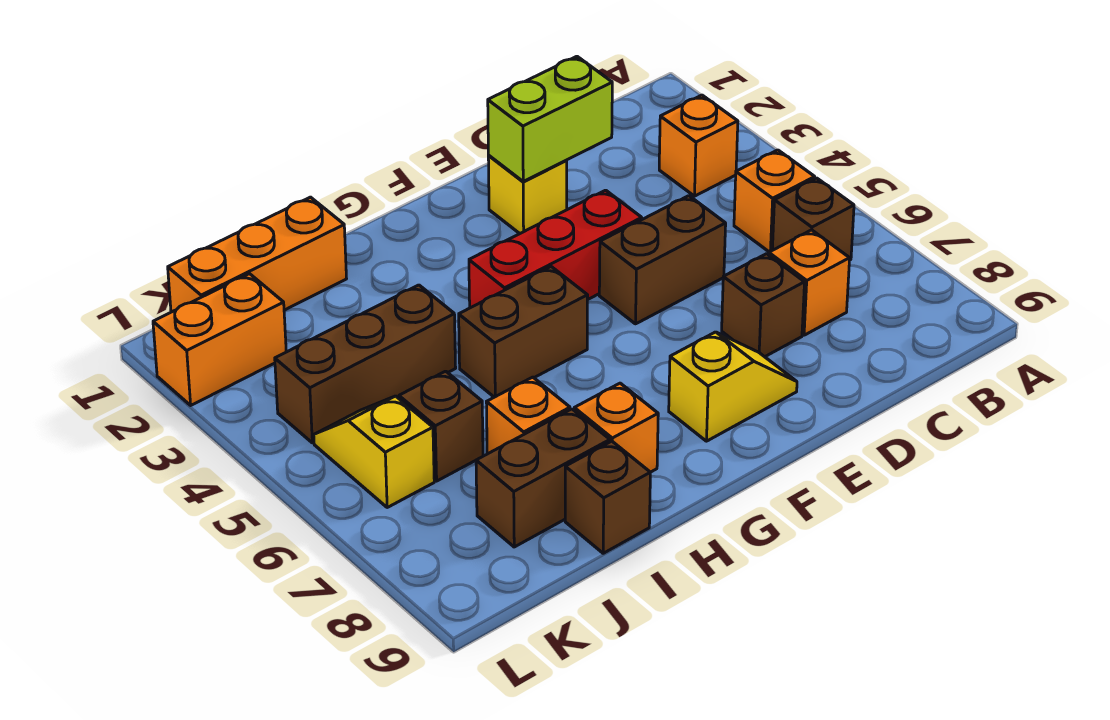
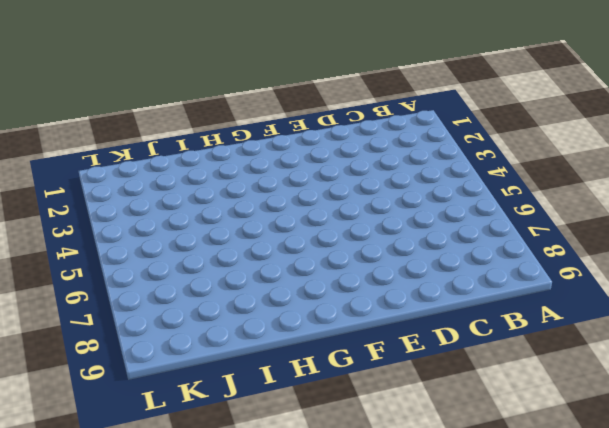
none -> orange 1x1 brick [659,95,738,196]
none -> orange 1x1 brick [734,150,815,252]
none -> brown 1x1 brick [772,178,854,260]

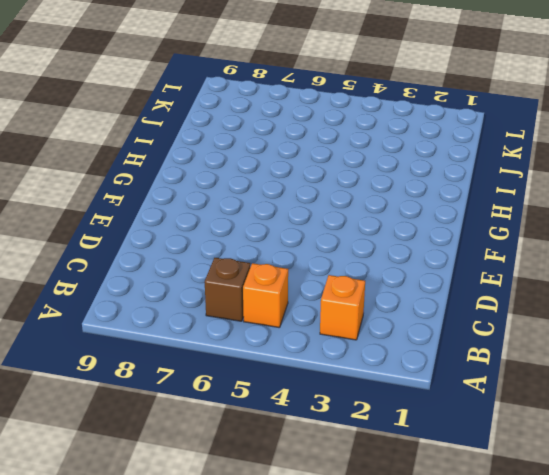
none -> orange 1x1 brick [769,230,850,335]
none -> brown 1x2 brick [599,196,726,324]
none -> brown 1x1 brick [722,254,805,357]

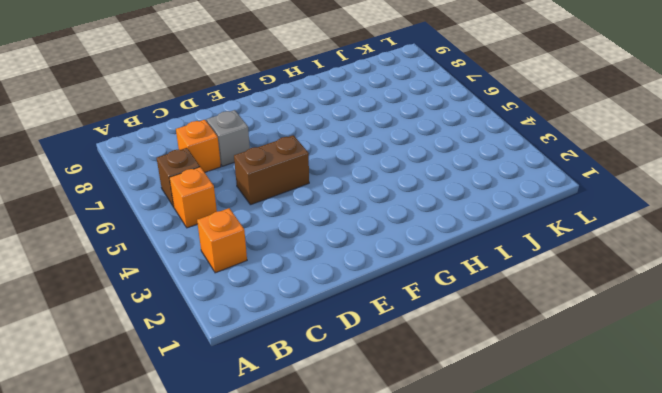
grey 1x1 brick [206,110,250,166] -> brown 1x1 brick [722,254,805,357]
none -> yellow 1x1 brick [488,156,567,234]
none -> red 1x3 brick [469,190,642,308]
none -> yellow 1x2 slope [669,332,797,441]

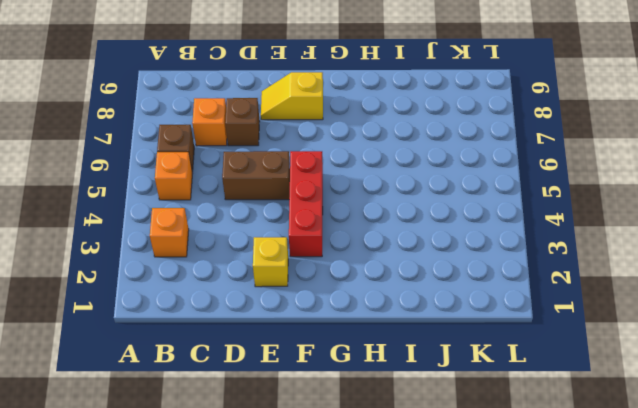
red 1x3 brick [289,151,323,257] -> red 1x3 brick turned to [469,190,642,308]
none -> brown 1x2 brick [459,267,588,397]
none -> orange 1x1 brick [574,383,658,472]
none -> orange 1x3 brick [168,197,347,312]

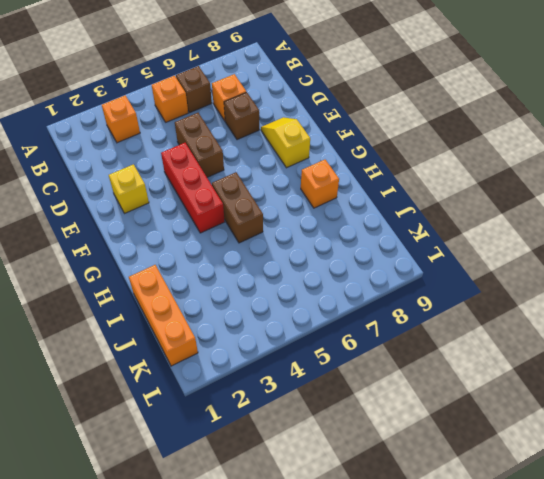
none -> brown 1x3 brick [275,285,456,443]
none -> orange 1x1 brick [486,377,570,454]
none -> brown 1x2 brick [476,409,610,547]

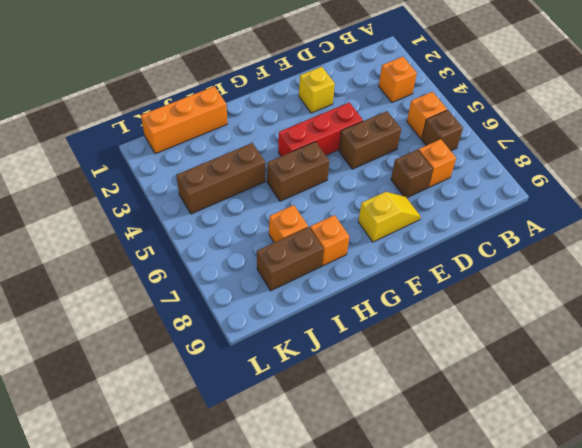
none -> brown 1x1 brick [565,441,650,553]
none -> brown 1x1 brick [399,371,483,481]
none -> orange 1x2 brick [153,274,286,405]

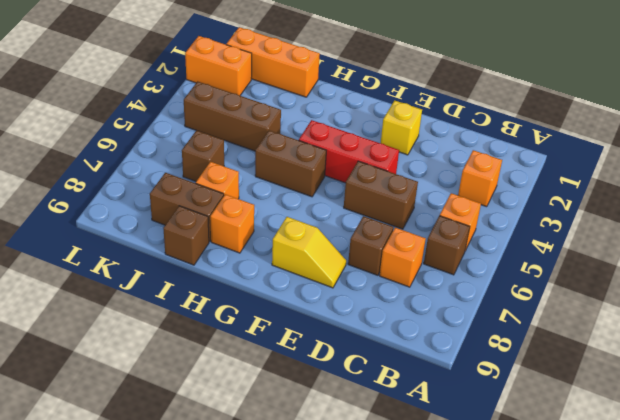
none -> yellow 1x2 slope [314,396,434,507]
none -> lime 1x2 brick [488,56,612,181]

